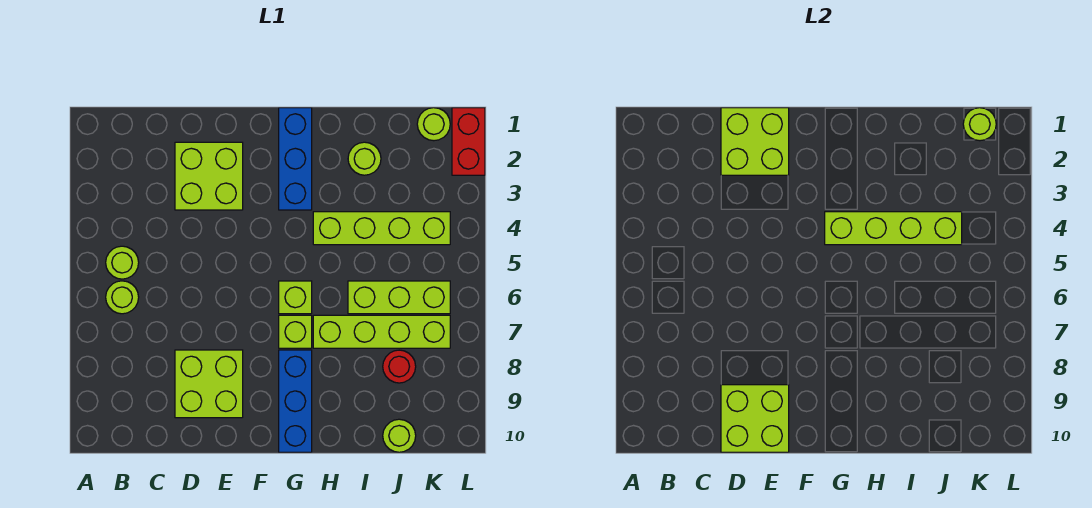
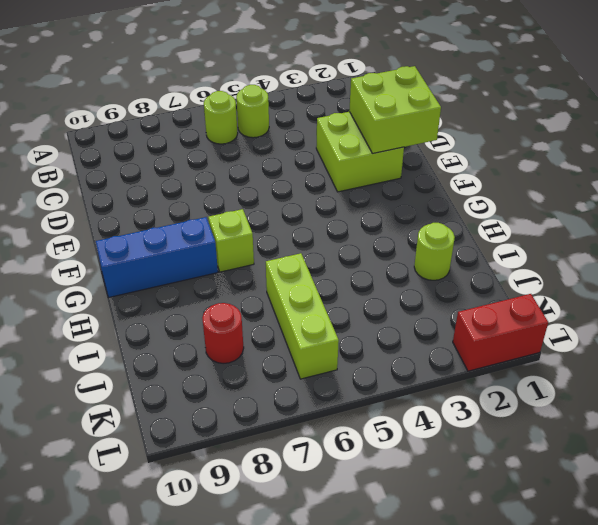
none -> lime 2x2 brick [175,350,243,418]
none -> blue 1x3 brick [279,108,312,210]
none -> lime 1x1 brick [279,281,312,314]

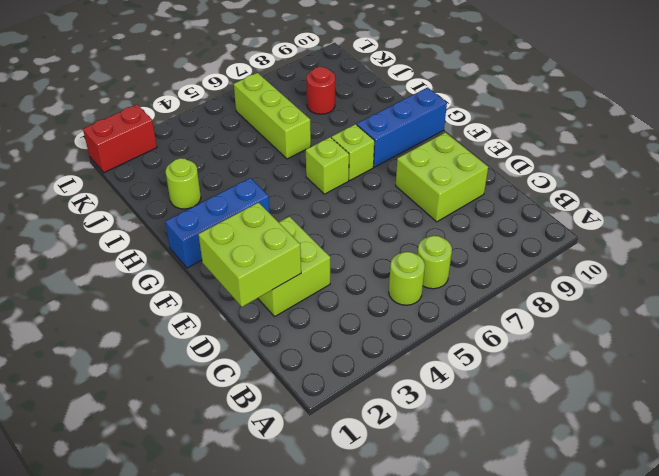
none -> lime 1x4 brick [313,212,450,245]
none -> lime 1x4 brick [313,315,450,348]
none -> lime 1x1 round brick [383,419,416,452]

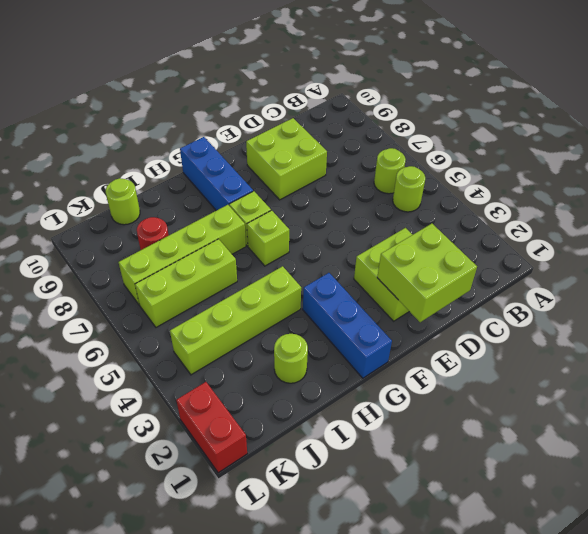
none -> lime 1x1 round brick [417,108,450,141]
none -> lime 2x2 brick [721,385,789,452]
none -> lime 1x4 brick [825,212,962,245]

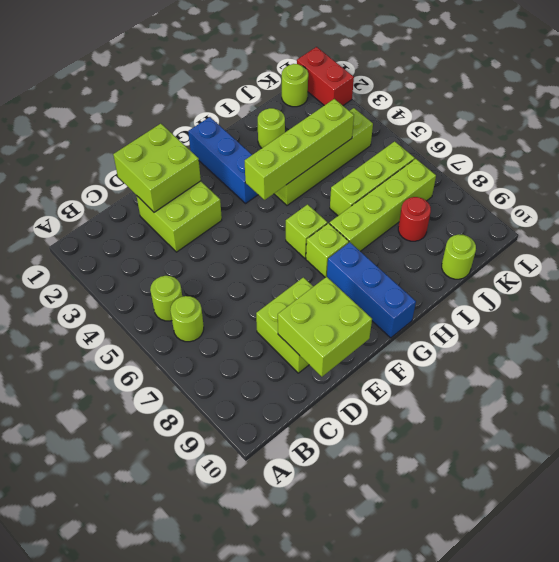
none -> lime 1x1 round brick [963,108,996,141]

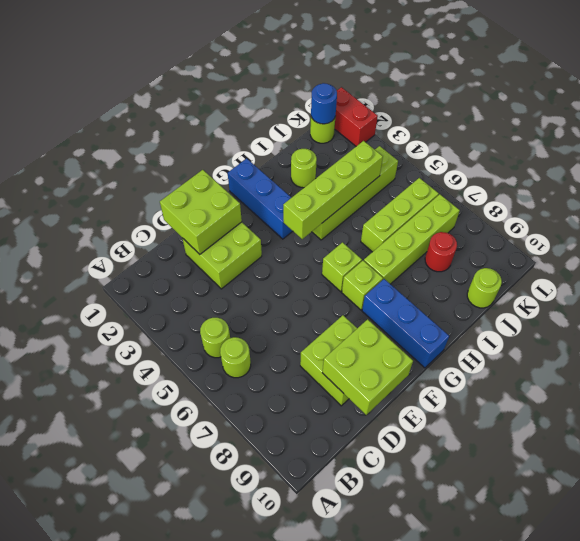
blue 1x1 round brick [311,83,337,124] -> lime 1x1 round brick [963,108,996,141]

